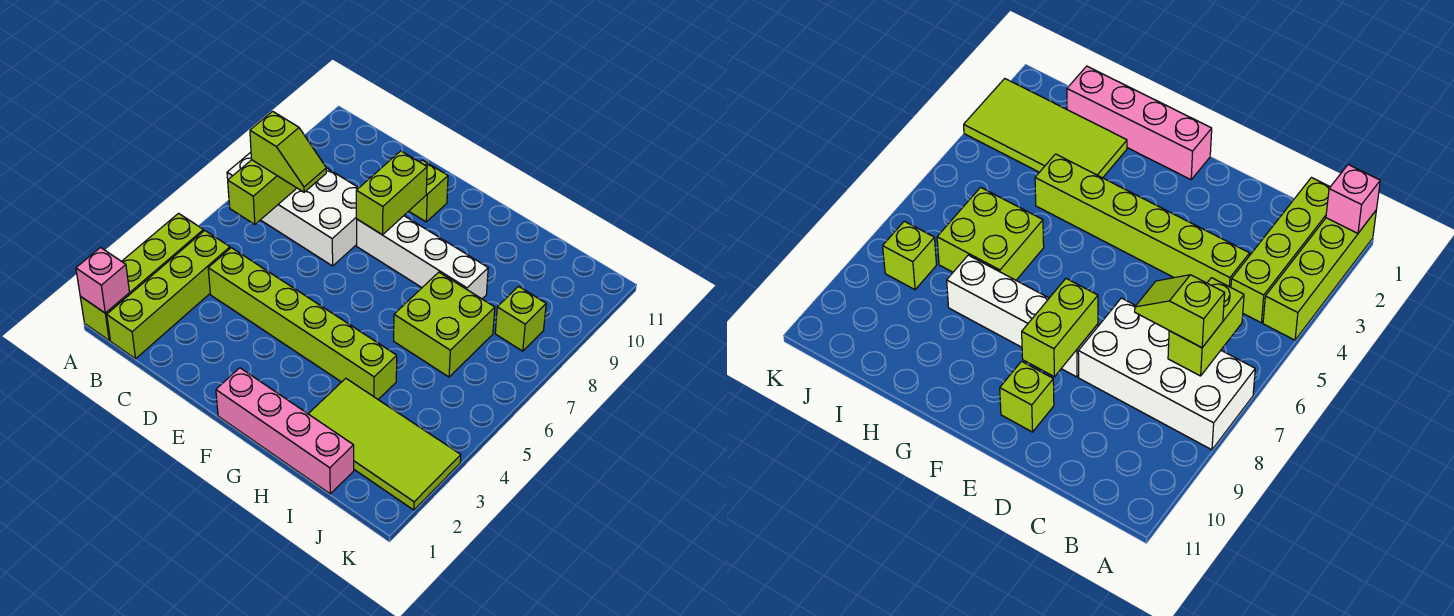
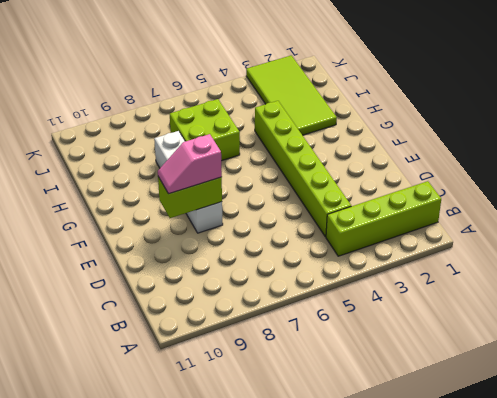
pink 1x2 slope [158,134,222,194] -> none
none -> lime 1x4 brick [80,213,204,340]
none -> white 2x4 brick [227,152,358,266]
none -> lime 1x1 brick [409,160,448,222]

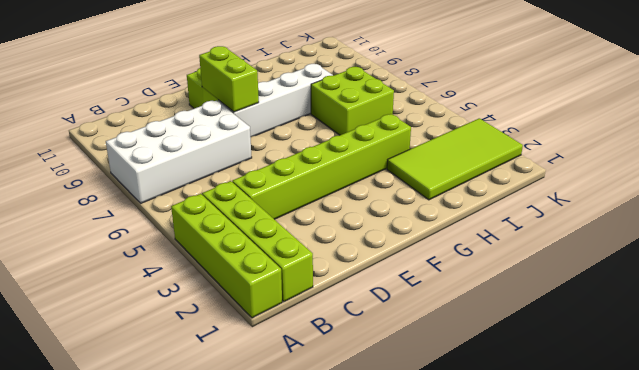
none -> pink 1x4 brick [216,368,354,494]
none -> lime 1x1 brick [495,286,546,351]
none -> pink 1x1 brick [76,248,130,313]

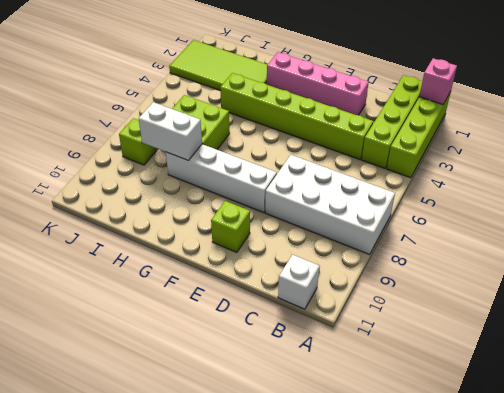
white 1x1 brick [278,255,319,309] -> none
pink 1x4 brick [267,52,369,115] -> pink 1x4 brick moved to [216,368,354,494]
white 1x2 brick [139,102,202,161] -> none
none -> lime 1x2 brick [228,160,297,224]
none -> lime 1x2 brick [356,151,427,235]
none -> lime 1x2 slope [250,111,326,192]

